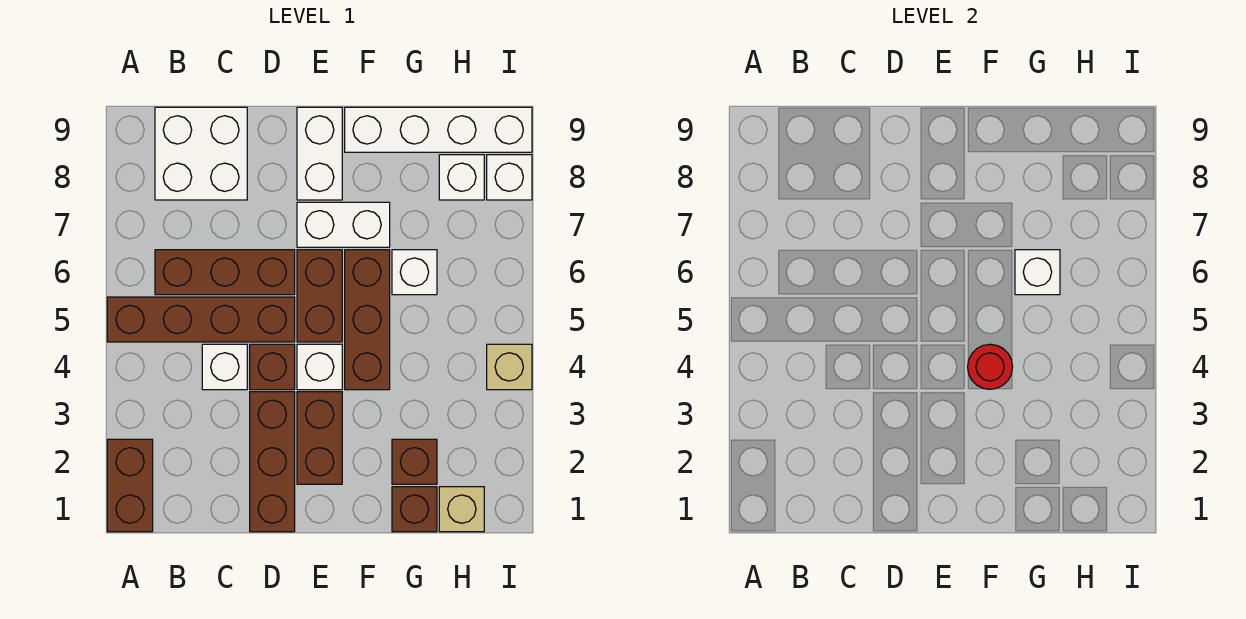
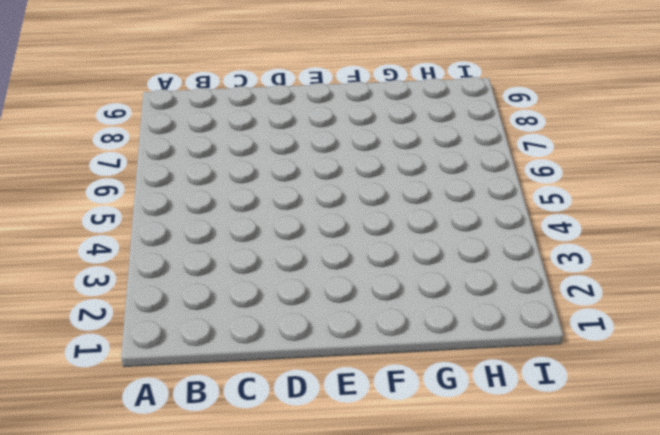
none -> brown 1x2 brick [107,439,153,532]
none -> brown 1x4 brick [107,297,295,342]
none -> brown 1x3 brick [155,250,295,295]

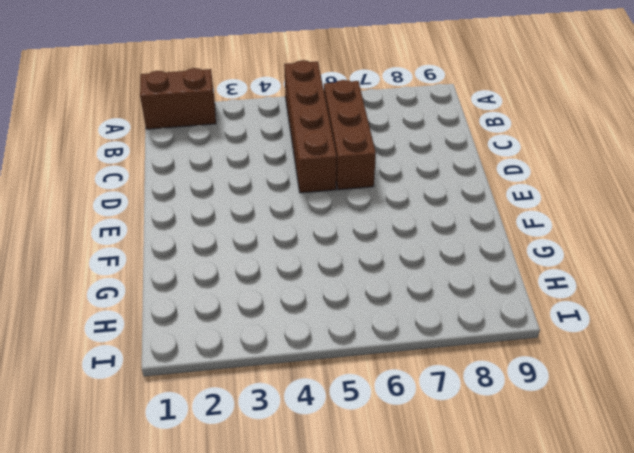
none -> white 2x2 brick [155,107,247,200]
none -> white 1x1 brick [202,344,247,390]
none -> brown 1x3 brick [250,392,295,532]

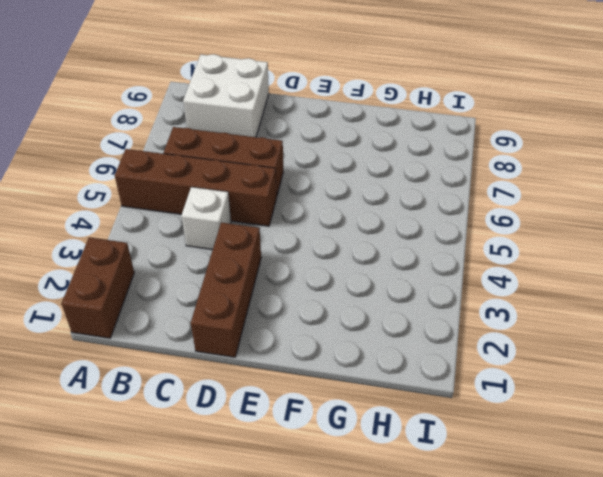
none -> brown 1x1 brick [250,344,295,390]
none -> brown 1x2 brick [297,392,342,484]
none -> white 1x1 brick [297,344,342,390]

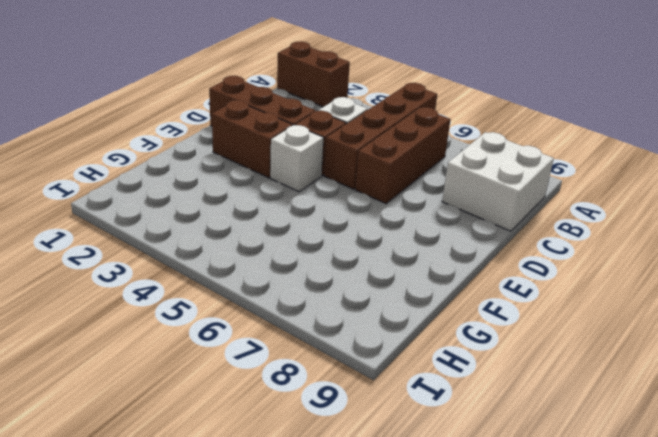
none -> brown 1x2 brick [297,250,342,342]
none -> white 1x2 brick [297,202,390,247]
none -> white 1x2 brick [297,107,342,200]

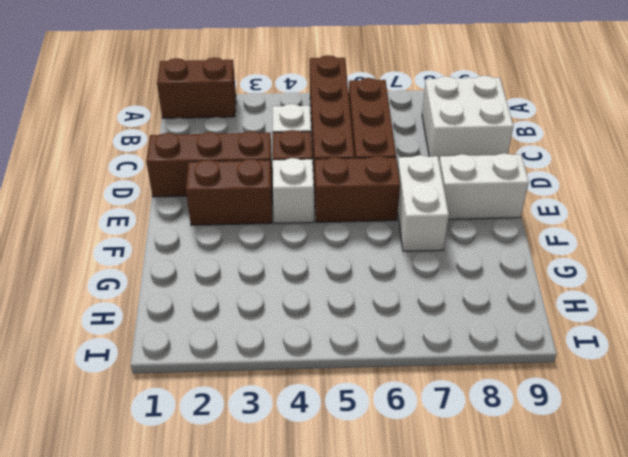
none -> brown 1x3 brick [345,250,390,390]
none -> white 1x4 brick [345,107,532,152]
none -> brown 1x1 brick [392,487,437,532]

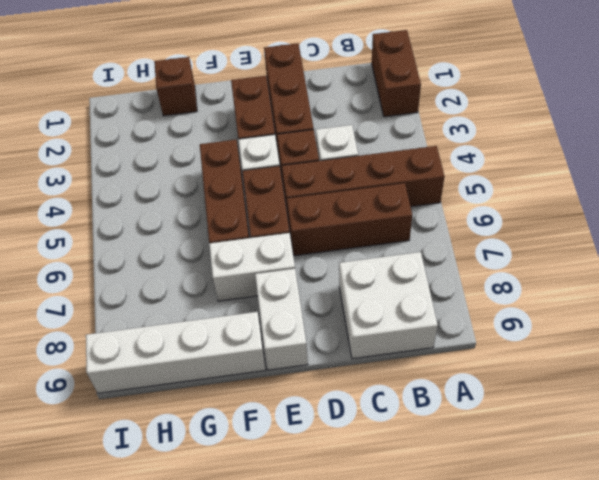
none -> brown 1x1 brick [392,439,437,484]
none -> white 1x1 brick [392,250,437,295]
none -> tan 1x1 brick [439,487,484,532]

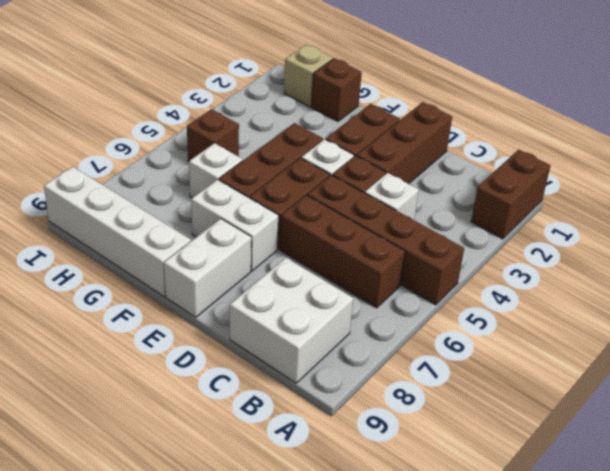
brown 1x1 brick [187,109,239,161] -> brown 1x1 brick moved to [392,439,437,484]
none -> white 1x1 brick [439,155,484,200]
none -> tan 1x1 brick [487,344,532,390]
none -> white 1x1 brick [487,155,532,200]

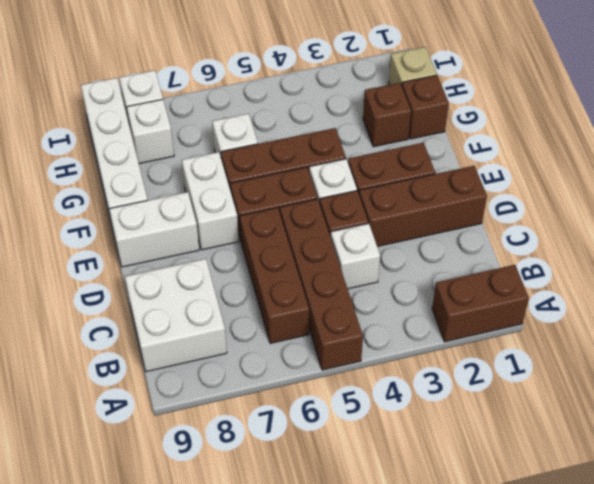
none -> tan 1x1 brick [487,344,532,390]
none -> red 1x1 round brick [968,344,1013,389]
none -> white 1x1 brick [1015,250,1060,295]

